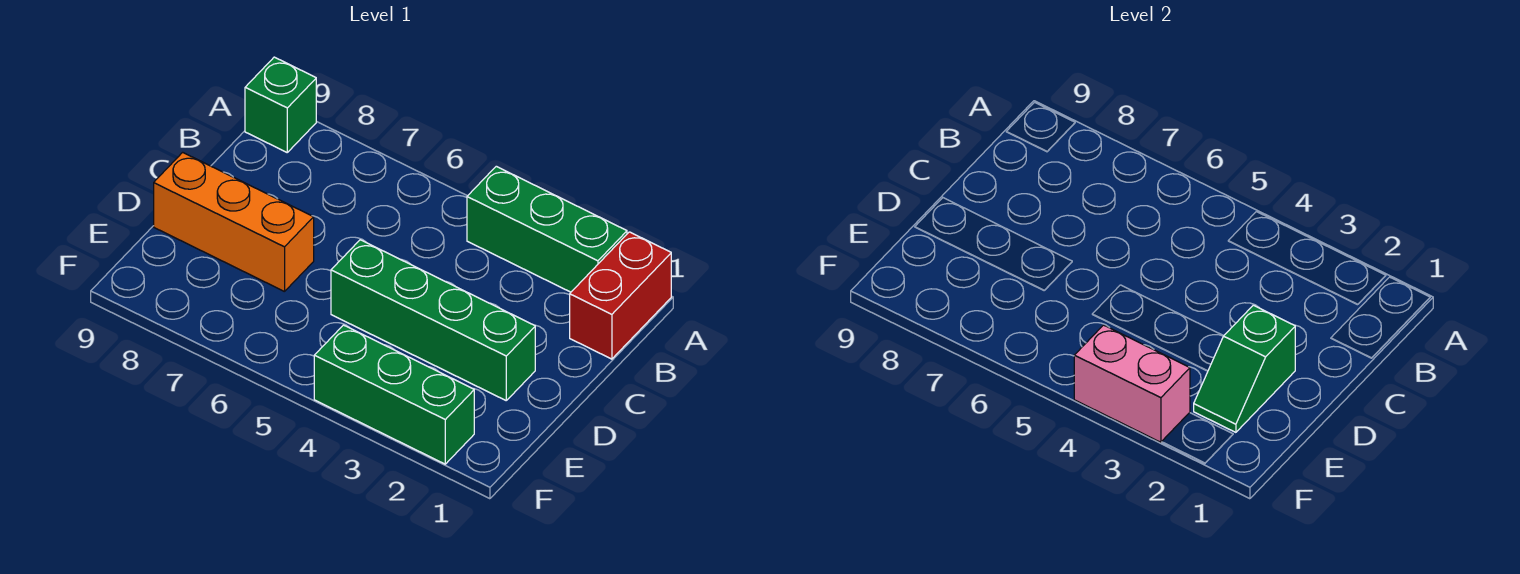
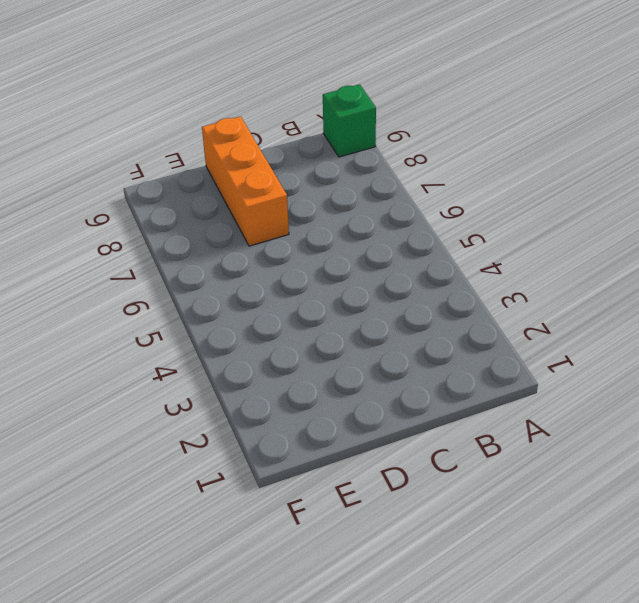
none -> red 1x2 brick [570,232,671,359]
none -> green 1x3 brick [467,166,627,292]

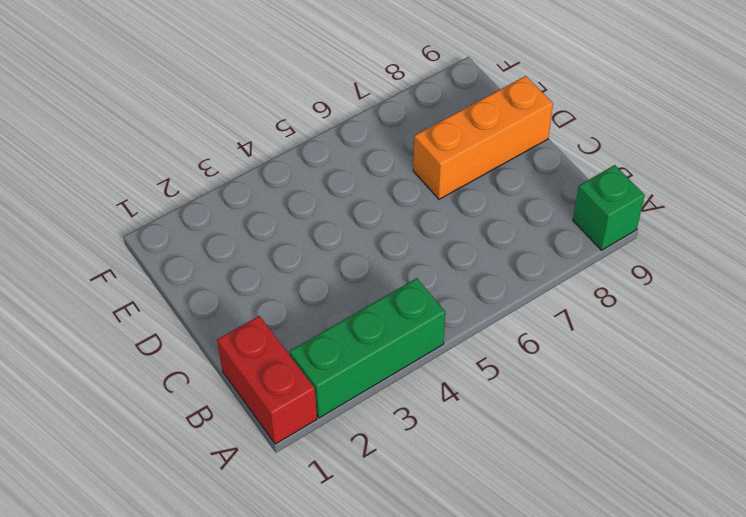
none -> green 1x4 brick [331,240,535,400]
none -> green 1x3 brick [314,325,474,464]

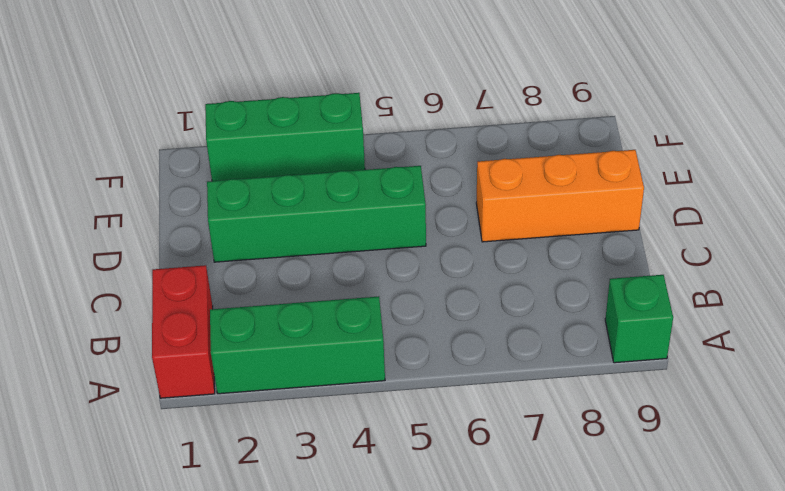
none -> green 1x2 slope [1194,305,1295,432]
none -> pink 1x2 brick [1074,325,1190,442]

